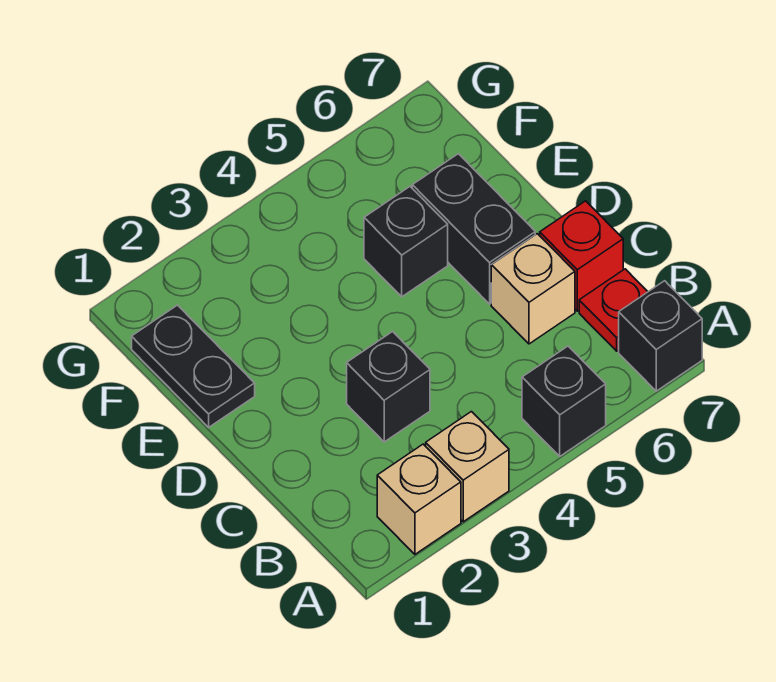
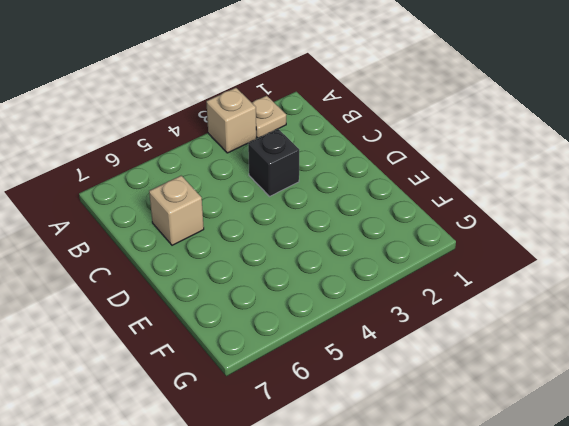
tan 1x1 plate [252,96,286,138] -> tan 1x1 brick [377,444,461,554]
none -> black 1x1 brick [522,346,606,456]
none -> black 1x1 brick [619,281,702,391]

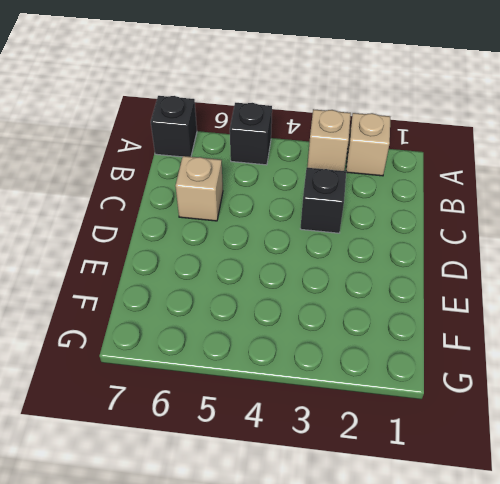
none -> red 1x1 plate [579,269,648,351]
none -> red 1x1 brick [540,201,623,311]

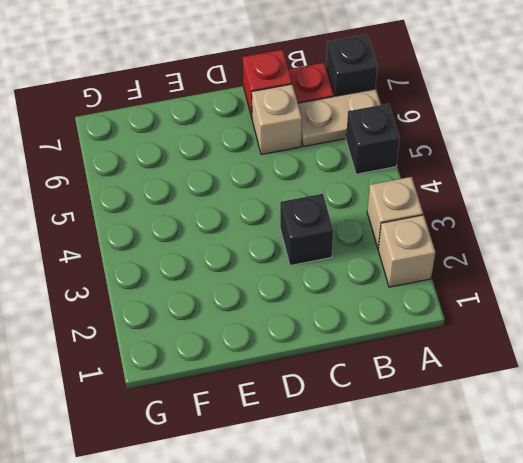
tan 1x2 plate [298,89,381,146] -> none
none -> black 1x2 brick [412,154,535,304]
none -> black 1x2 plate [132,305,255,427]

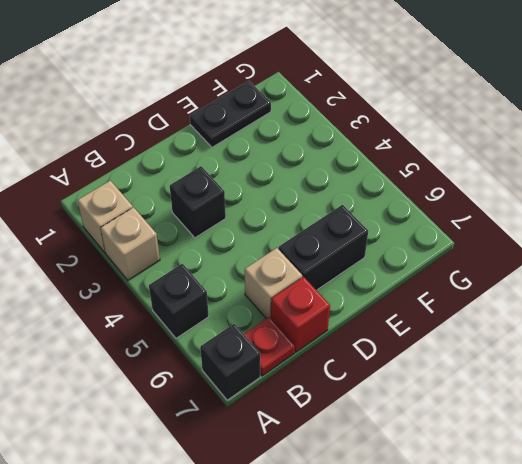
none -> black 1x1 brick [364,187,448,297]

